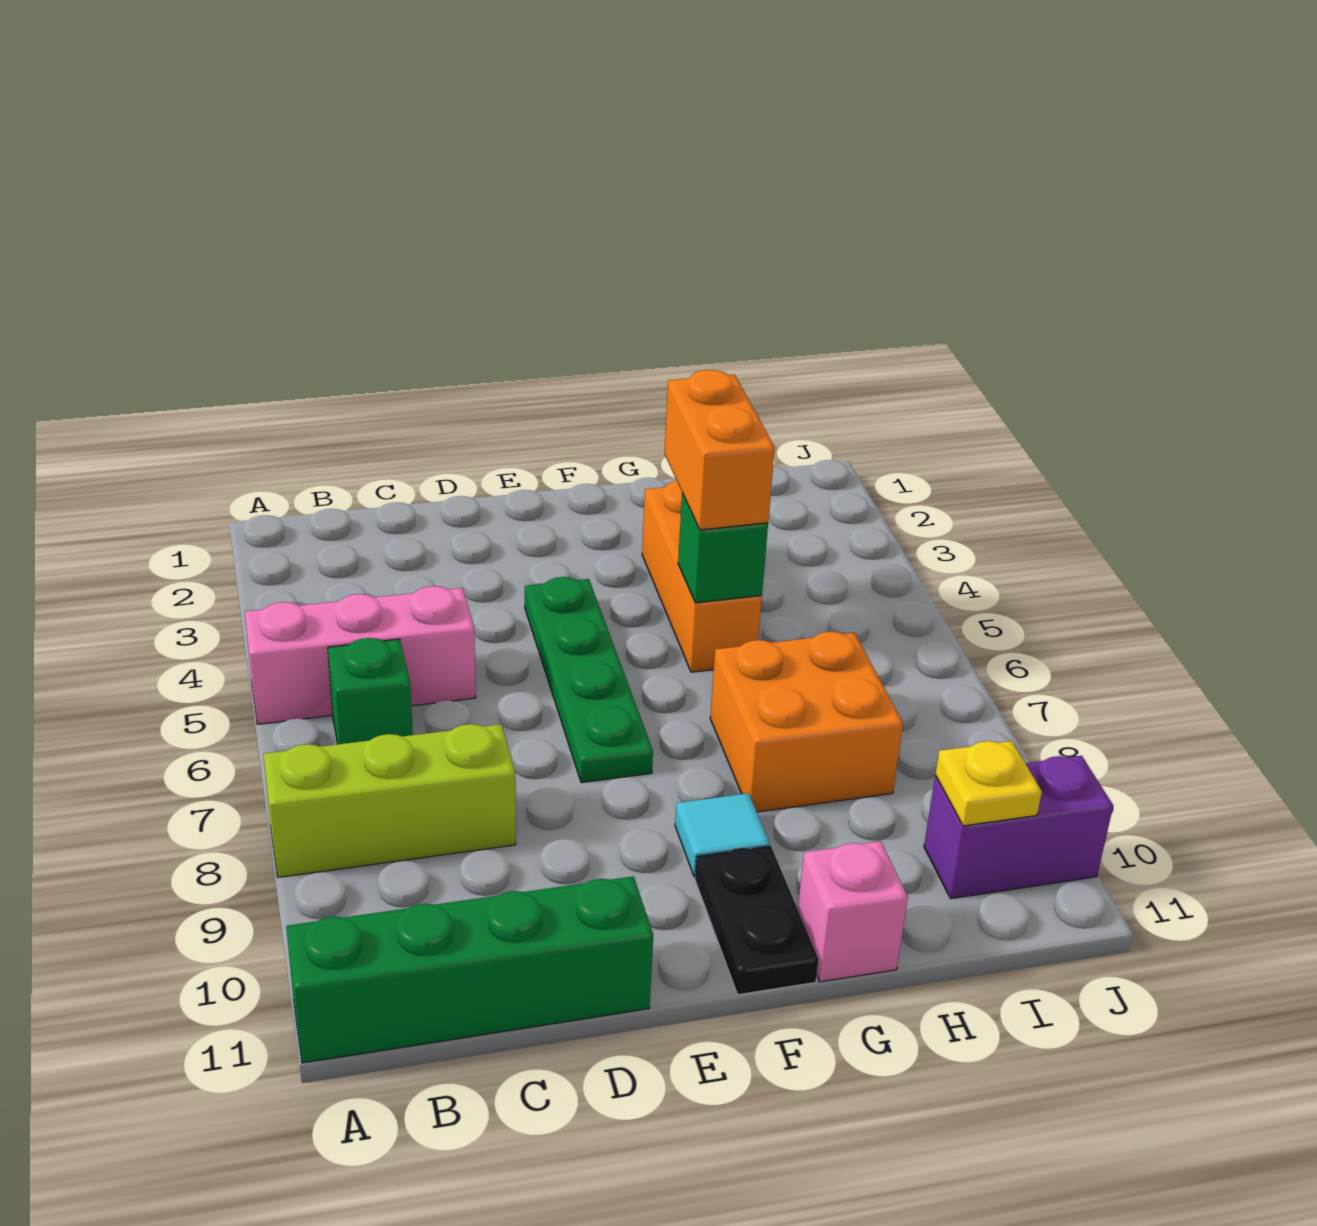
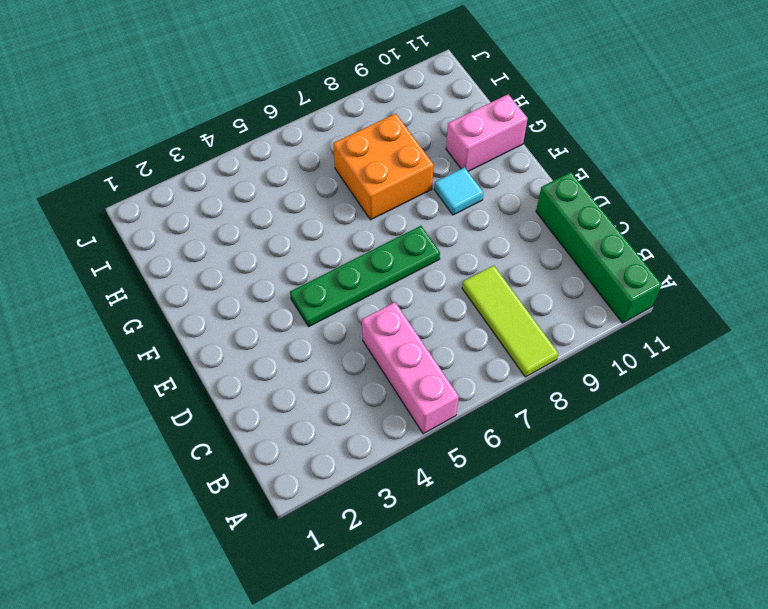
lime 1x3 tile [462,265,558,377] -> lime 1x3 brick [263,724,516,877]
pink 1x2 brick [446,94,528,171] -> pink 1x1 brick [798,841,908,982]
none -> green 1x1 brick [328,638,413,744]
none -> black 1x2 plate [695,846,819,995]
none -> orange 1x3 brick [642,481,762,672]

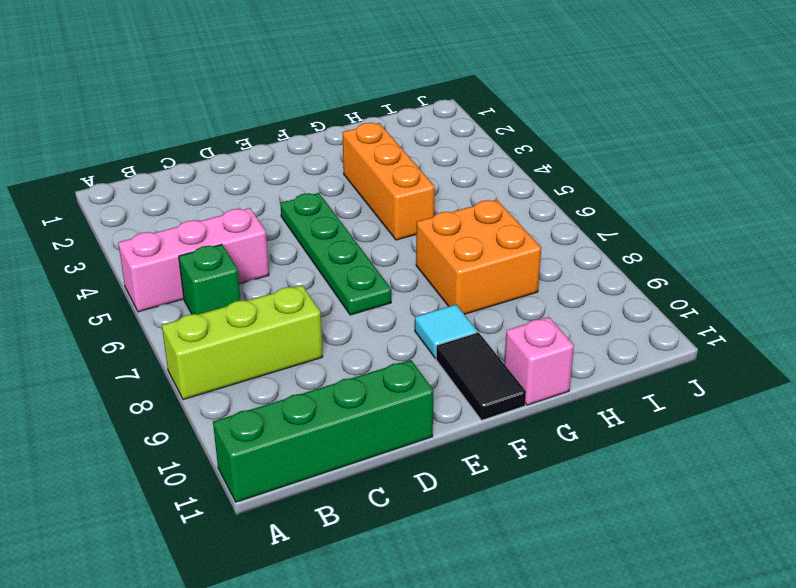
black 1x2 tile [436,332,526,420] -> black 1x2 plate [695,846,819,995]
none -> purple 1x2 brick [924,756,1113,899]
none -> green 1x1 brick [678,493,768,603]
none -> yellow 1x1 plate [935,741,1042,826]

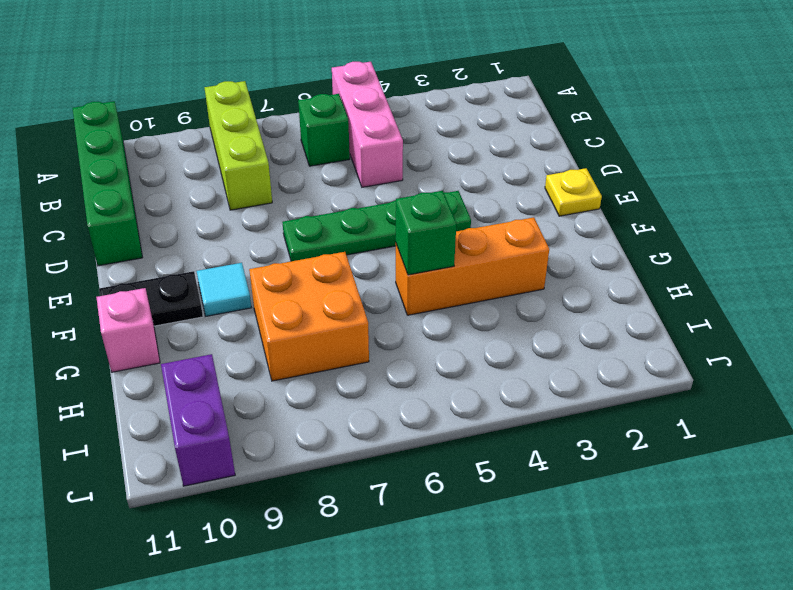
yellow 1x1 plate [545,168,602,216] -> yellow 1x1 plate moved to [935,741,1042,826]
none -> orange 1x2 brick [664,370,775,530]

